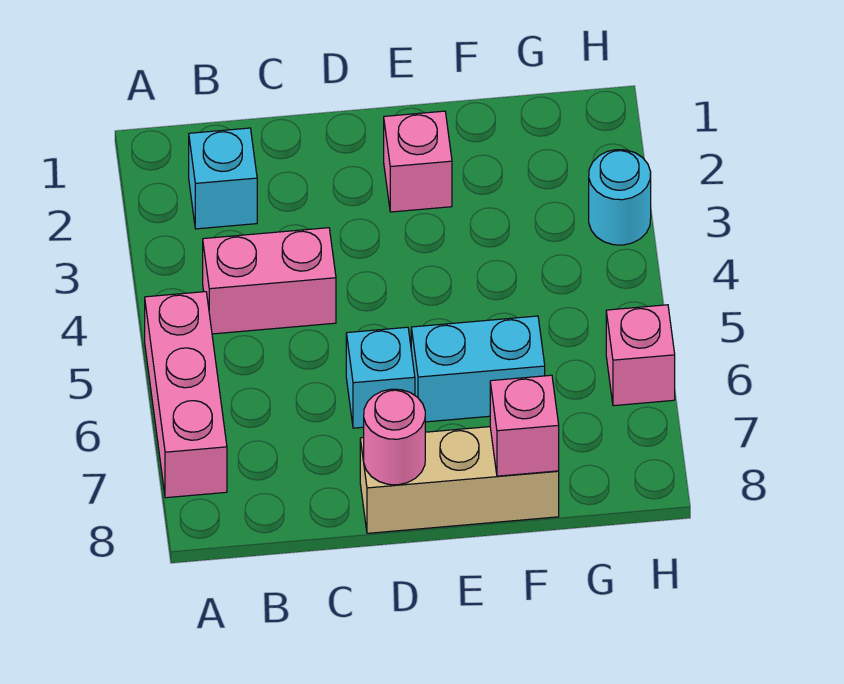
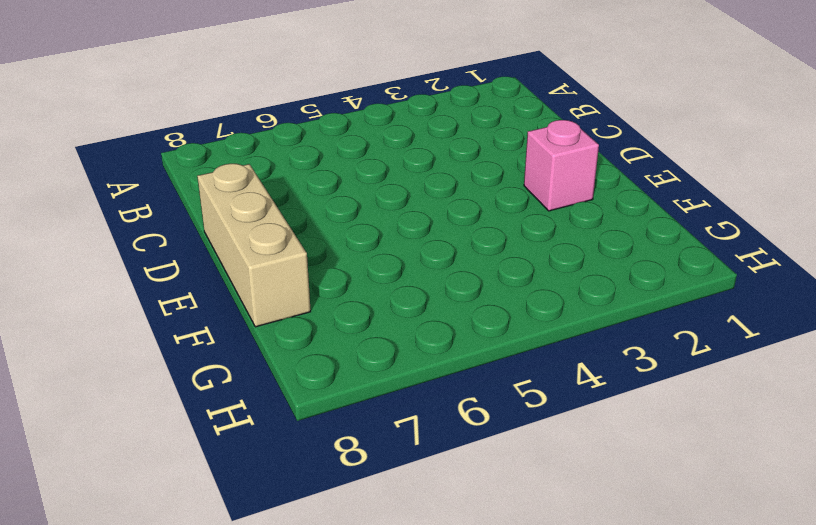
none -> pink 1x3 brick [145,292,227,498]
none -> cyan 1x1 brick [189,128,257,229]

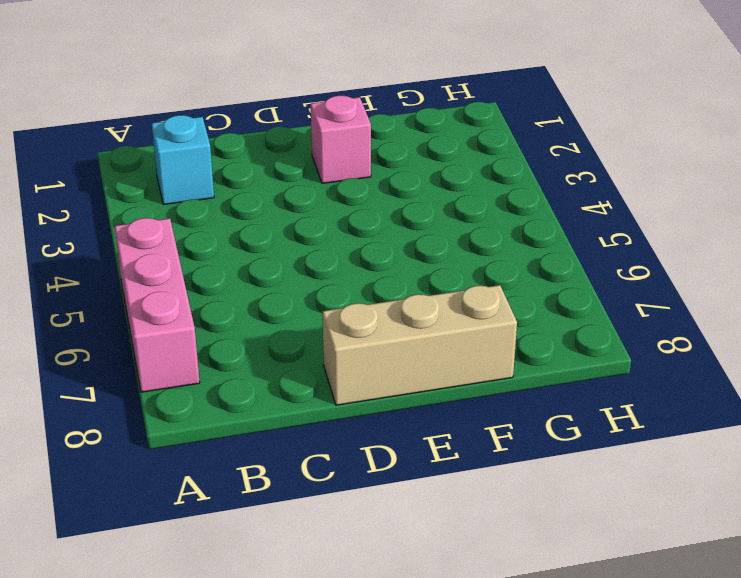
none -> pink 1x2 brick [203,228,336,334]
none -> cyan 1x1 brick [346,327,415,428]

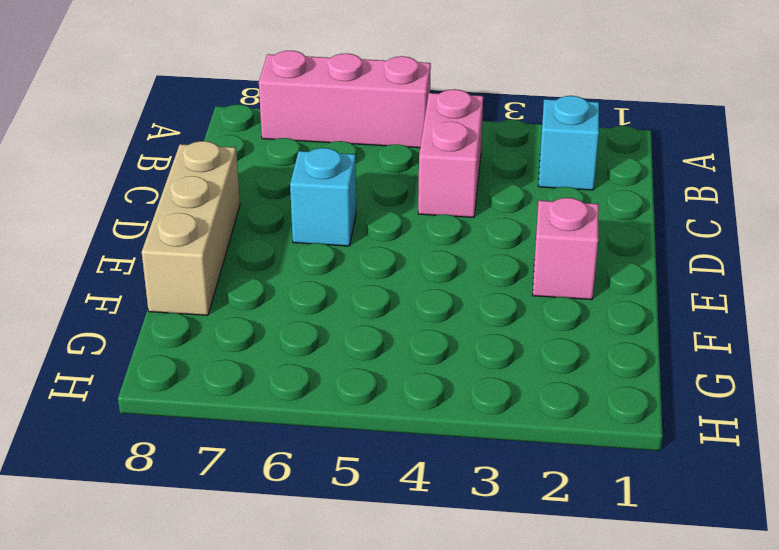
none -> cyan 1x2 brick [411,316,545,422]
none -> cyan 1x1 round brick [589,150,651,245]

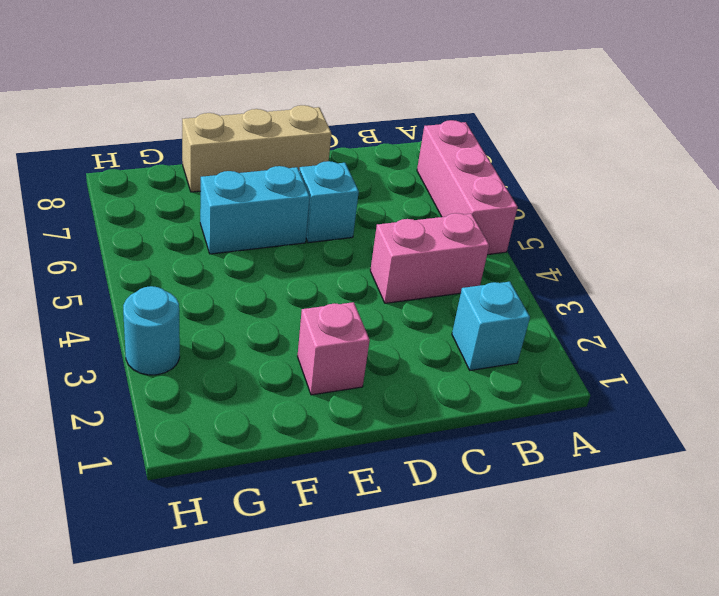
none -> pink 1x1 brick [606,305,675,406]
none -> pink 1x1 round brick [364,389,425,485]

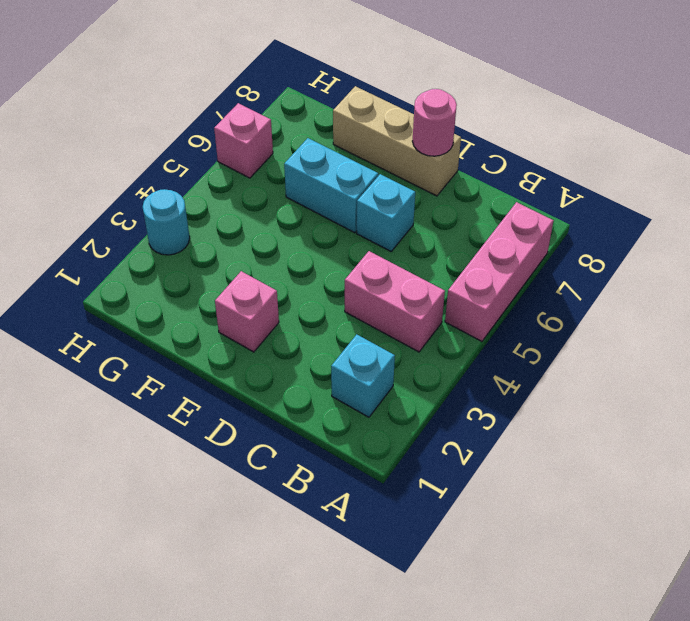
none -> pink 1x1 brick [490,375,559,476]

